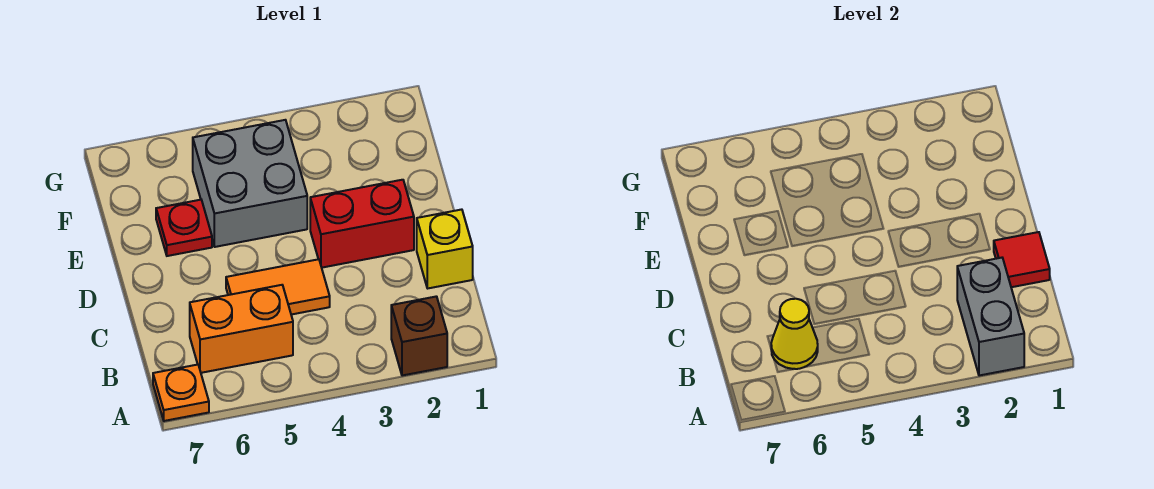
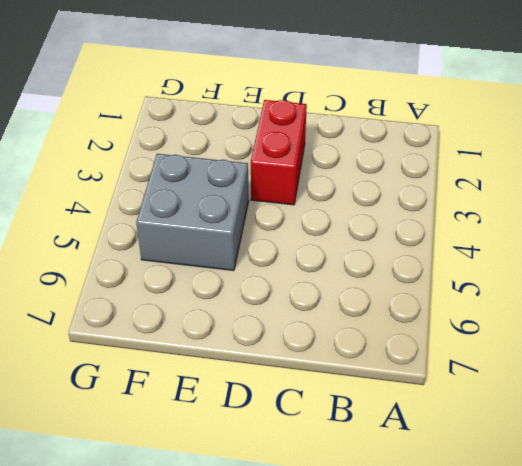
none -> brown 1x1 brick [391,296,447,376]
none -> orange 1x1 plate [153,365,209,421]

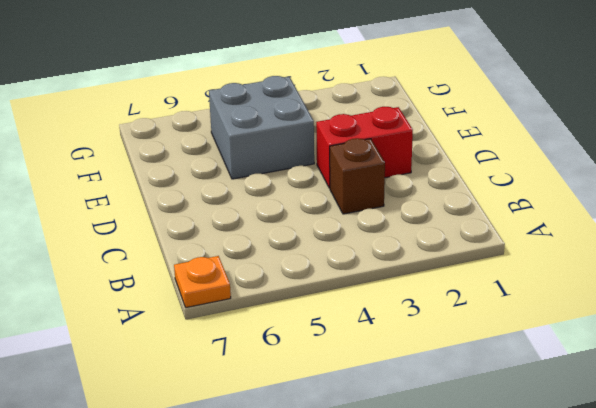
brown 1x1 brick [330,138,385,214] -> brown 1x1 brick moved to [391,296,447,376]
none -> orange 1x2 brick [190,285,293,373]
none -> yellow 1x1 brick [417,209,473,288]

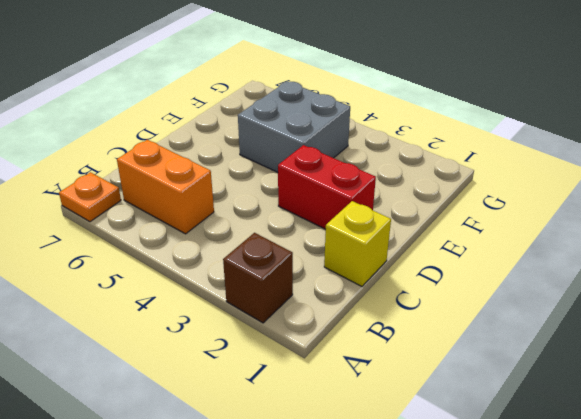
none -> orange 1x2 tile [226,259,330,315]
none -> red 1x1 plate [156,200,212,256]

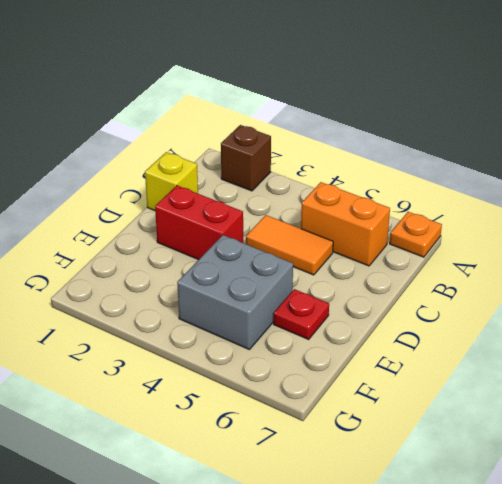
none -> grey 1x2 brick [957,258,1024,376]
none -> yellow 1x1 cone [771,299,818,369]

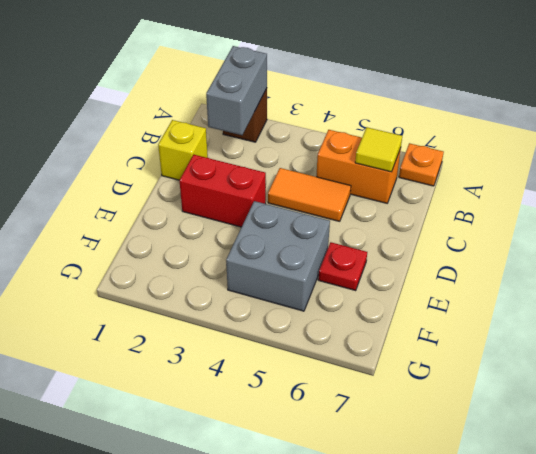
yellow 1x1 tile [355,127,402,172] -> yellow 1x1 cone [771,299,818,369]
none -> red 1x1 tile [994,232,1050,287]

